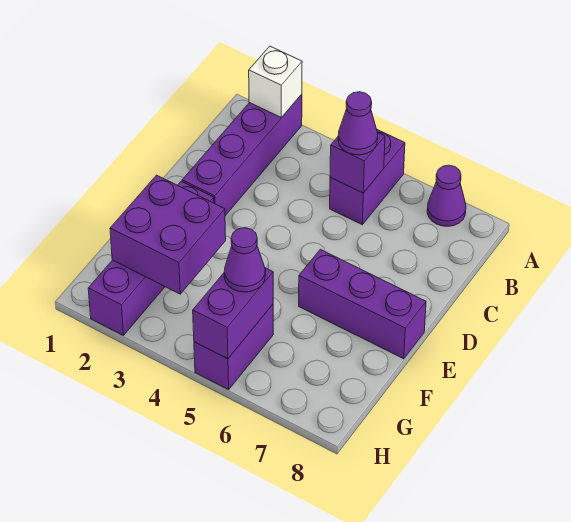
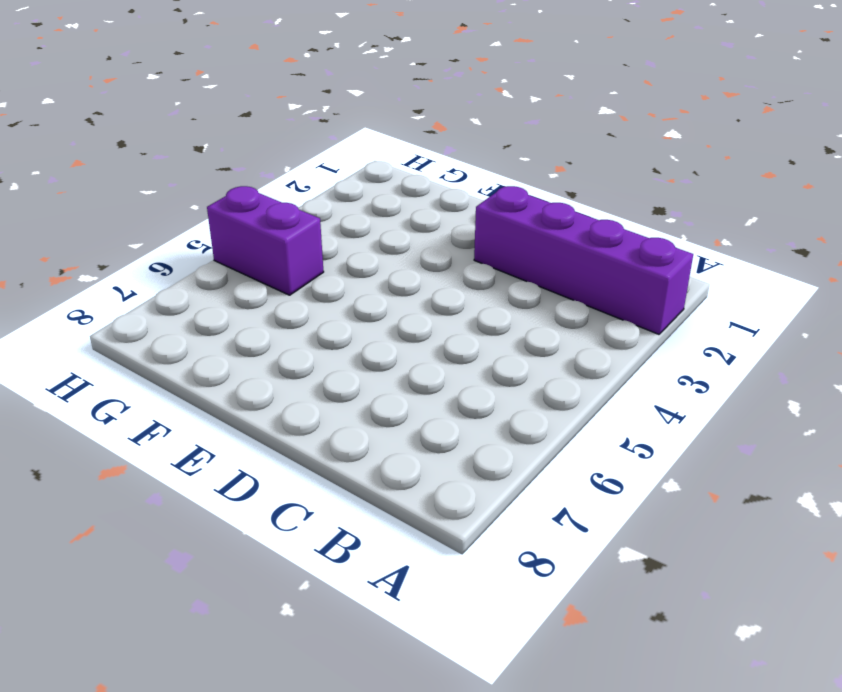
none -> purple 1x2 brick [330,130,405,225]
none -> purple 1x1 cone [427,165,466,226]
none -> purple 1x4 brick [88,181,214,335]

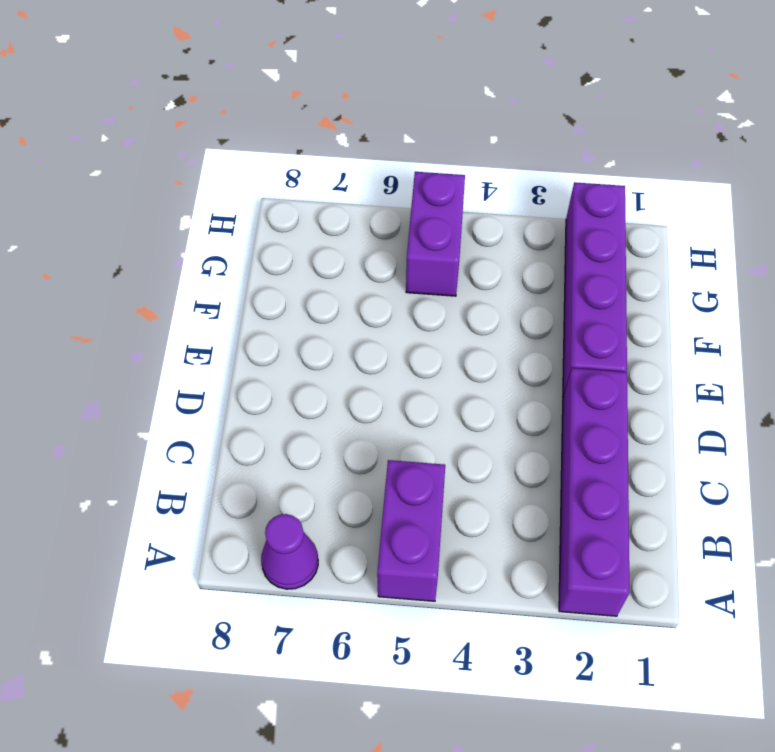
none -> purple 1x3 brick [299,249,426,359]
none -> white 1x1 brick [249,46,302,118]
none -> purple 1x1 brick [330,133,385,193]

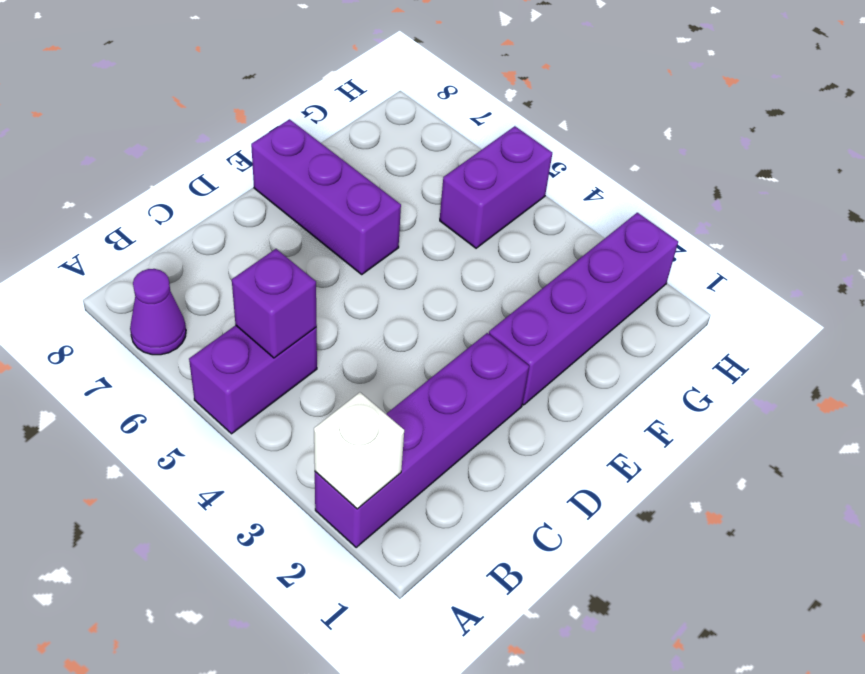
none -> purple 2x2 brick [110,175,226,294]
none -> purple 1x2 brick [193,268,273,359]
none -> purple 1x1 cone [338,92,378,155]

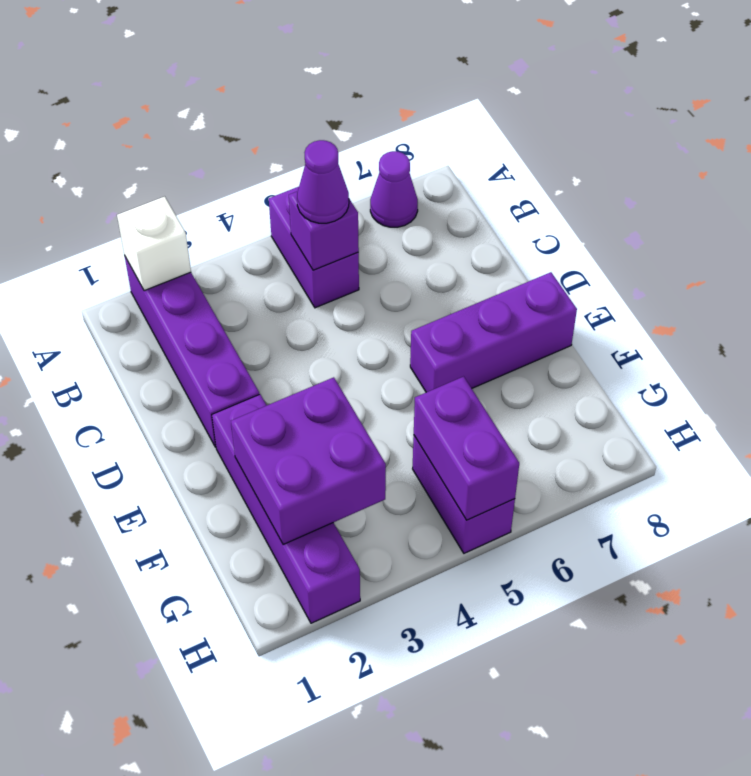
none -> purple 1x1 cone [224,228,265,292]

